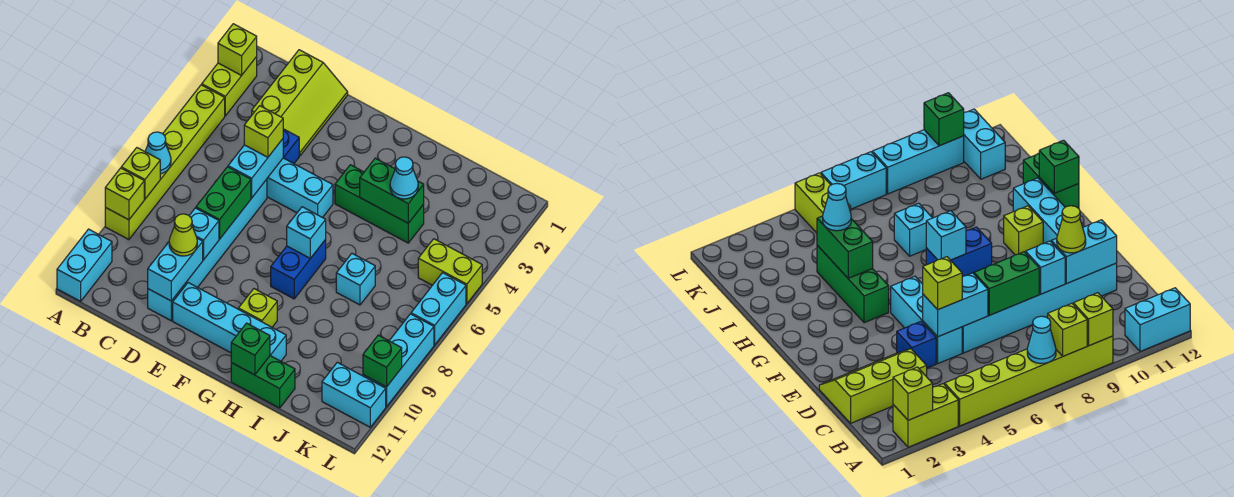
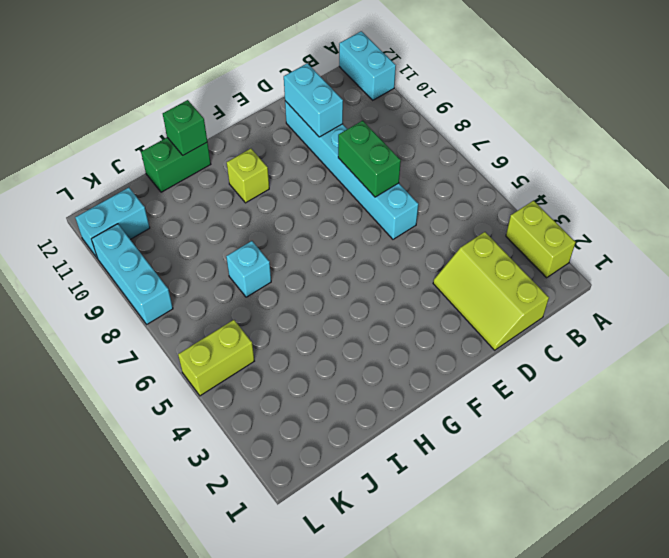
none -> lime 1x6 brick [105,85,225,240]
none -> blue 1x1 brick [283,129,299,164]
none -> cyan 1x3 brick [267,158,333,218]
none -> cyan 1x4 brick [173,283,286,361]

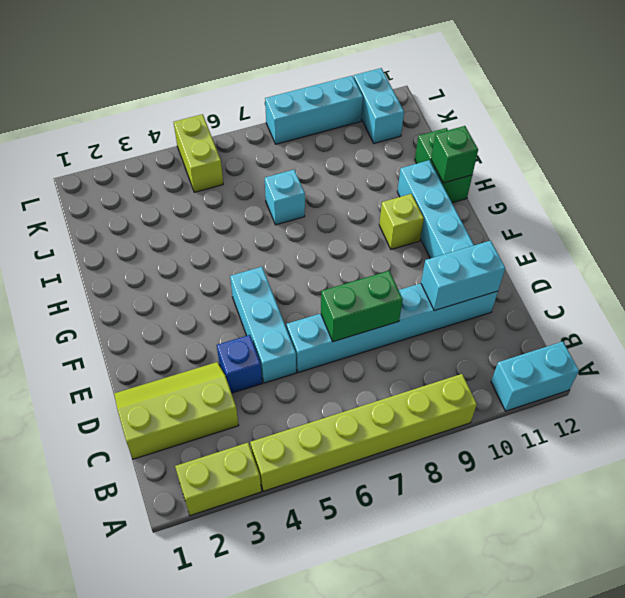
none -> green 1x3 brick [335,165,424,243]
none -> blue 1x2 brick [271,240,326,299]
none -> cyan 1x2 brick [411,273,466,345]
none -> lime 1x1 brick [218,24,257,76]

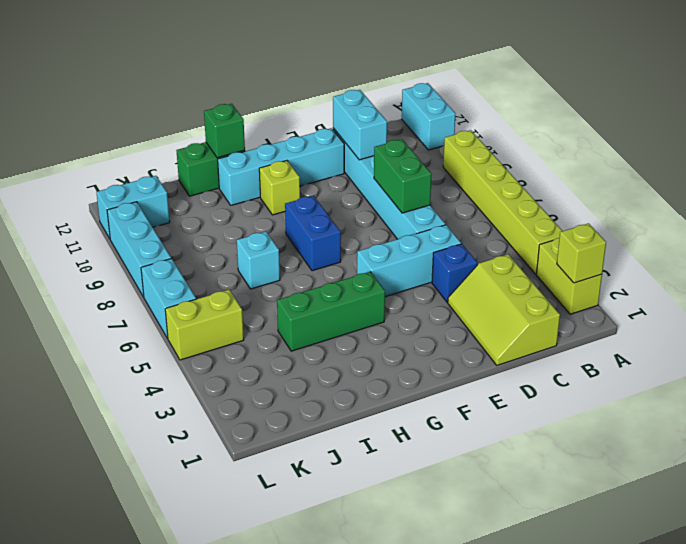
none -> cyan 1x1 cone [145,132,171,174]
none -> lime 1x1 brick [121,148,160,199]
none -> lime 1x1 brick [105,168,144,220]
none -> cyan 1x2 brick [228,139,283,198]

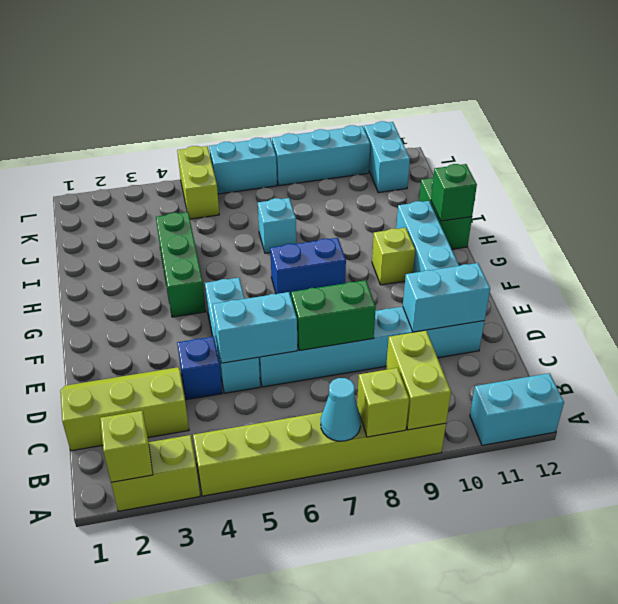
lime 1x2 brick [386,331,451,430] -> lime 1x1 brick [105,168,144,220]
none -> cyan 1x1 brick [189,208,219,260]
none -> cyan 1x1 brick [287,207,326,258]
none -> green 1x2 brick [360,158,424,223]
none -> green 1x1 brick [363,335,402,387]

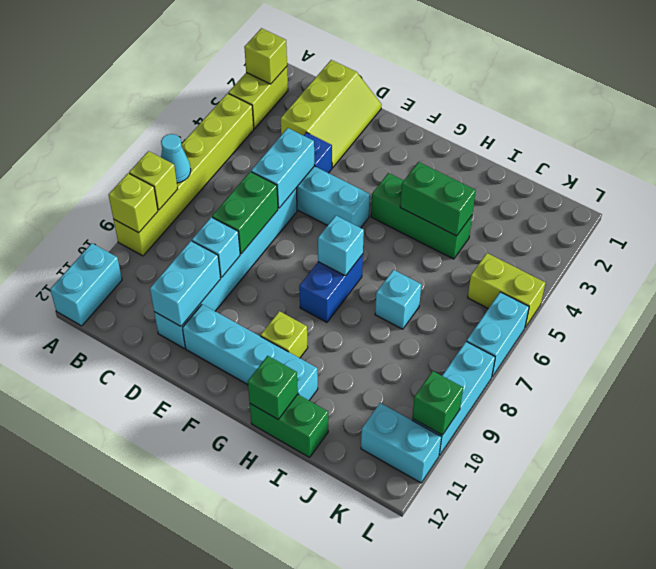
none -> lime 1x1 brick [244,106,283,157]
none -> lime 1x1 cone [169,214,197,256]
none -> cyan 1x1 cone [390,157,418,199]

